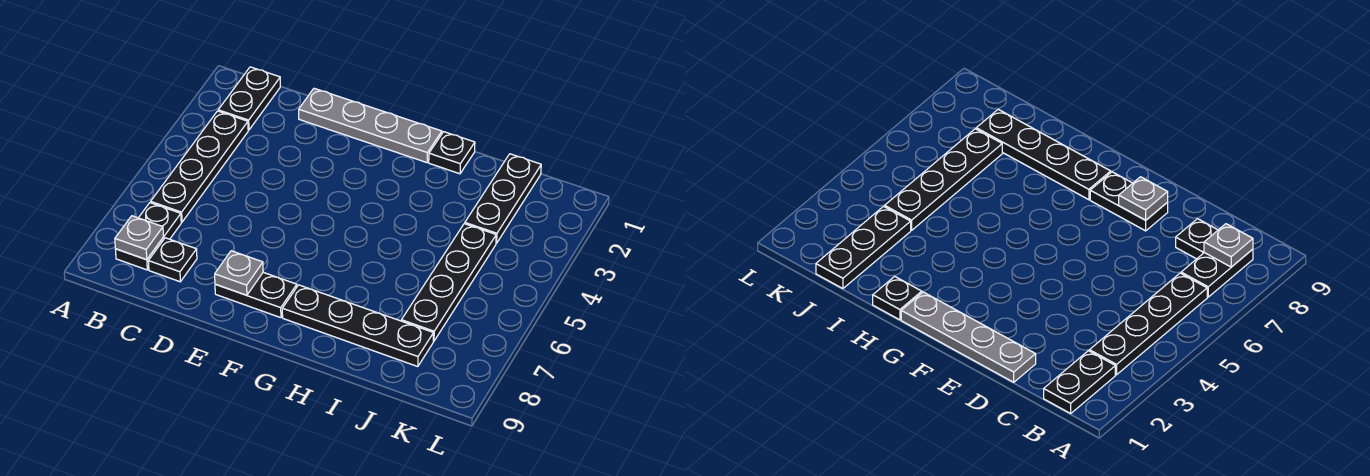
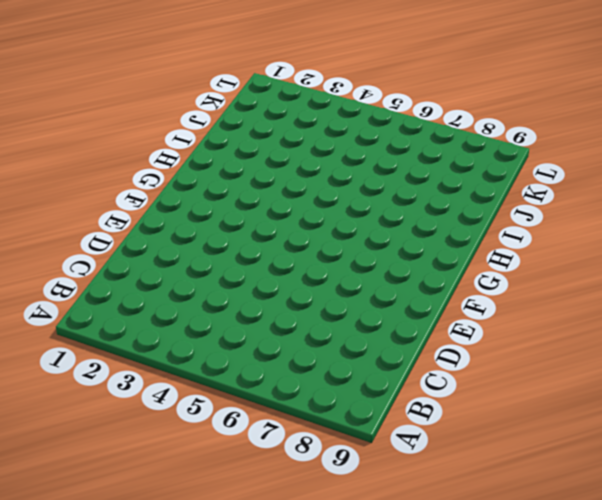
none -> black 1x2 plate [218,67,280,130]
none -> black 1x4 plate [151,111,248,222]
none -> black 1x2 plate [115,203,181,270]

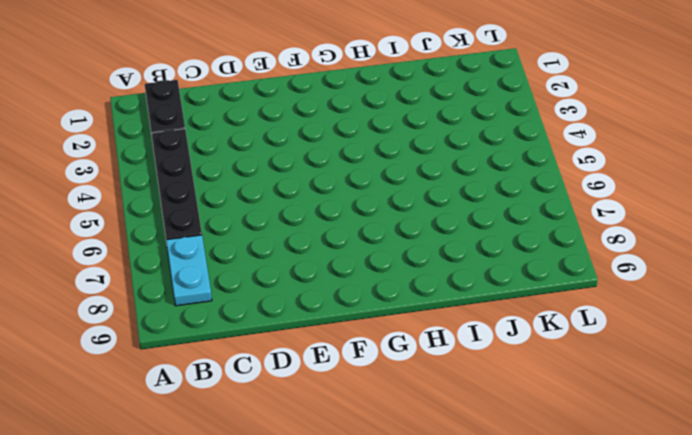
cyan 1x2 plate [166,235,212,306] -> black 1x2 plate [115,203,181,270]
none -> black 1x1 plate [148,238,197,282]
none -> grey 1x4 plate [299,88,442,163]
none -> black 1x2 plate [215,272,297,318]

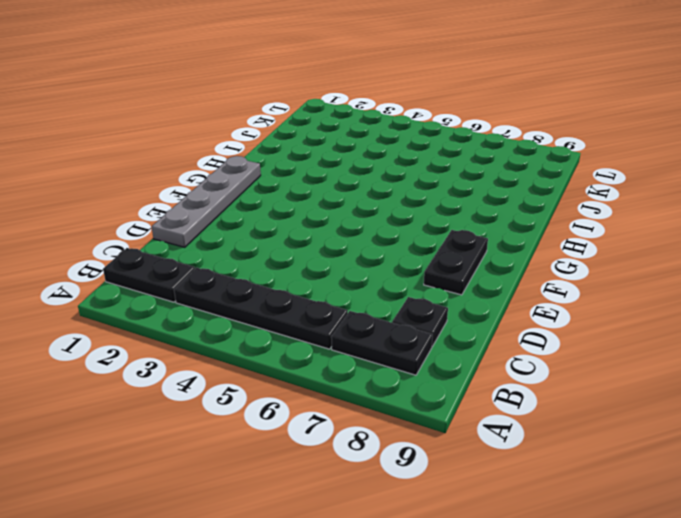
none -> black 1x4 plate [282,285,433,367]
none -> black 1x1 plate [429,132,475,174]
none -> black 1x3 plate [465,154,541,243]

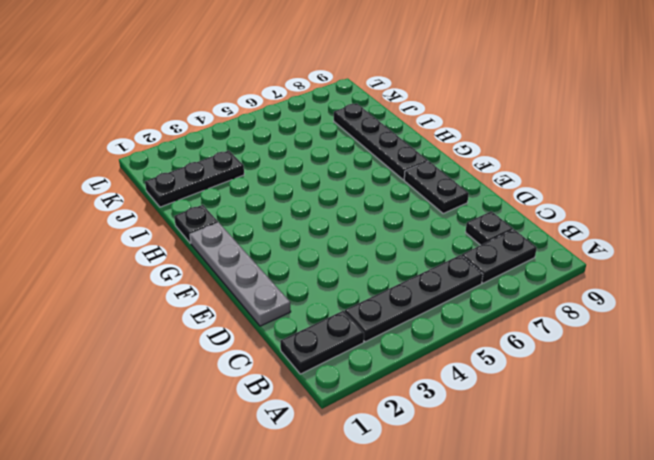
none -> black 1x4 plate [401,224,496,341]
none -> grey 1x1 plate [115,216,163,260]
none -> grey 1x1 plate [215,251,263,295]

